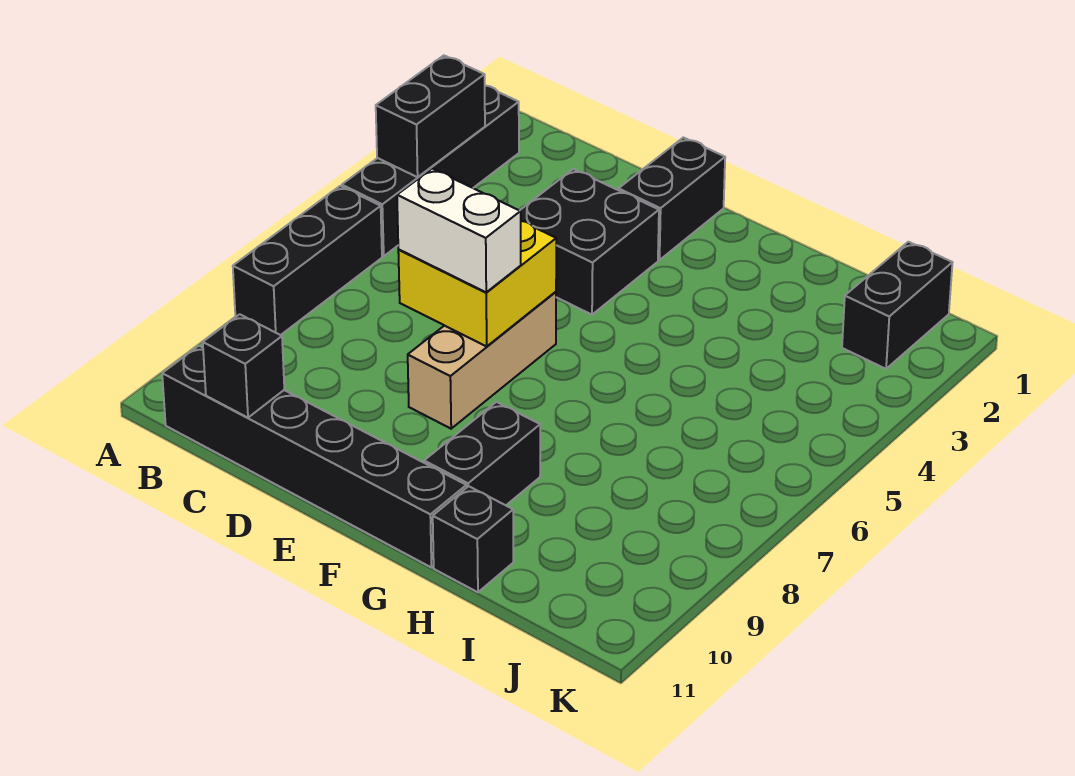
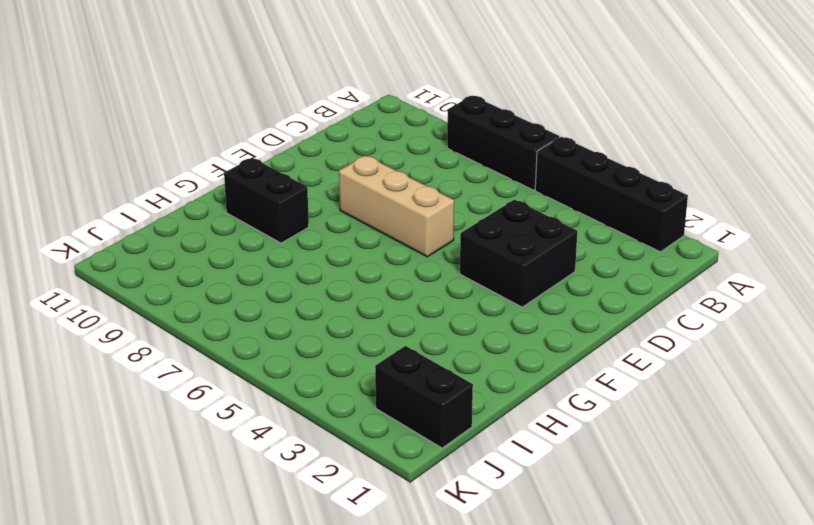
none -> black 1x6 brick [162,346,466,567]
none -> black 1x2 brick [618,137,725,260]
none -> black 1x1 brick [433,486,513,592]

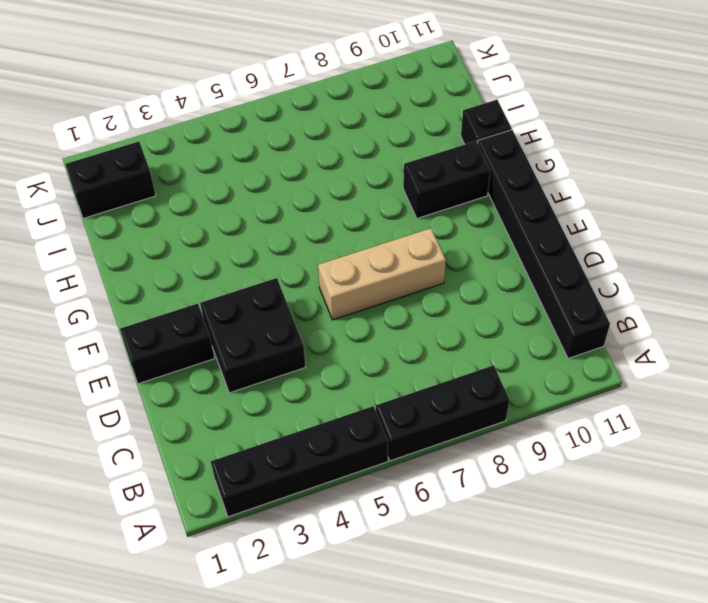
none -> black 1x2 brick [376,55,485,177]
none -> black 1x1 brick [203,314,284,418]
none -> yellow 2x2 brick [398,221,556,346]

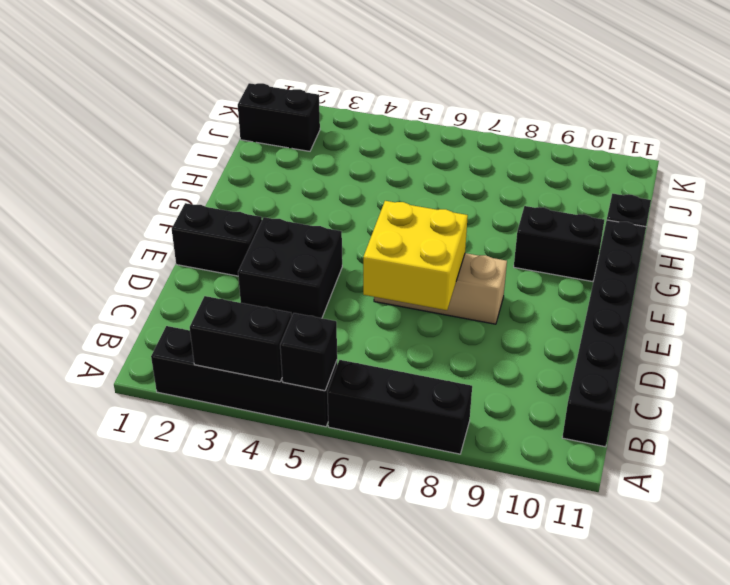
black 1x1 brick [280,313,337,391] -> black 1x1 brick moved to [203,314,284,418]
none -> white 1x2 brick [397,169,521,292]

